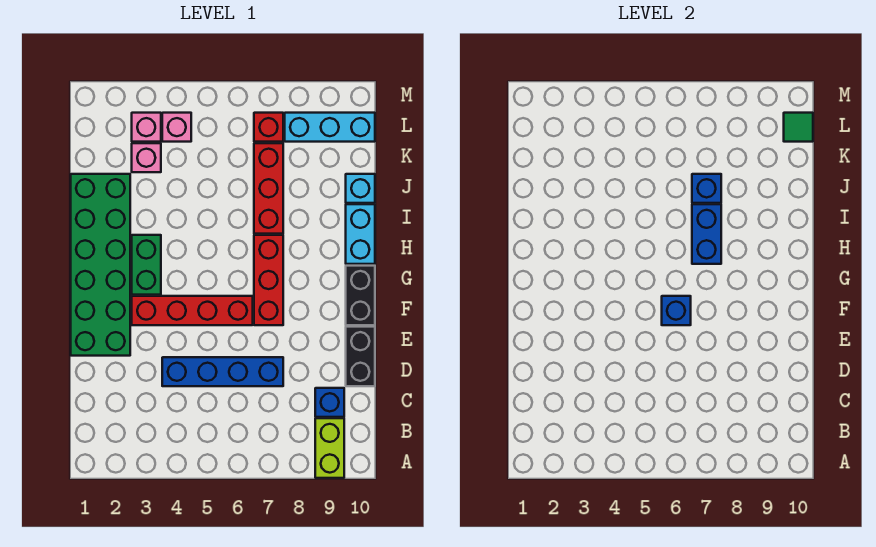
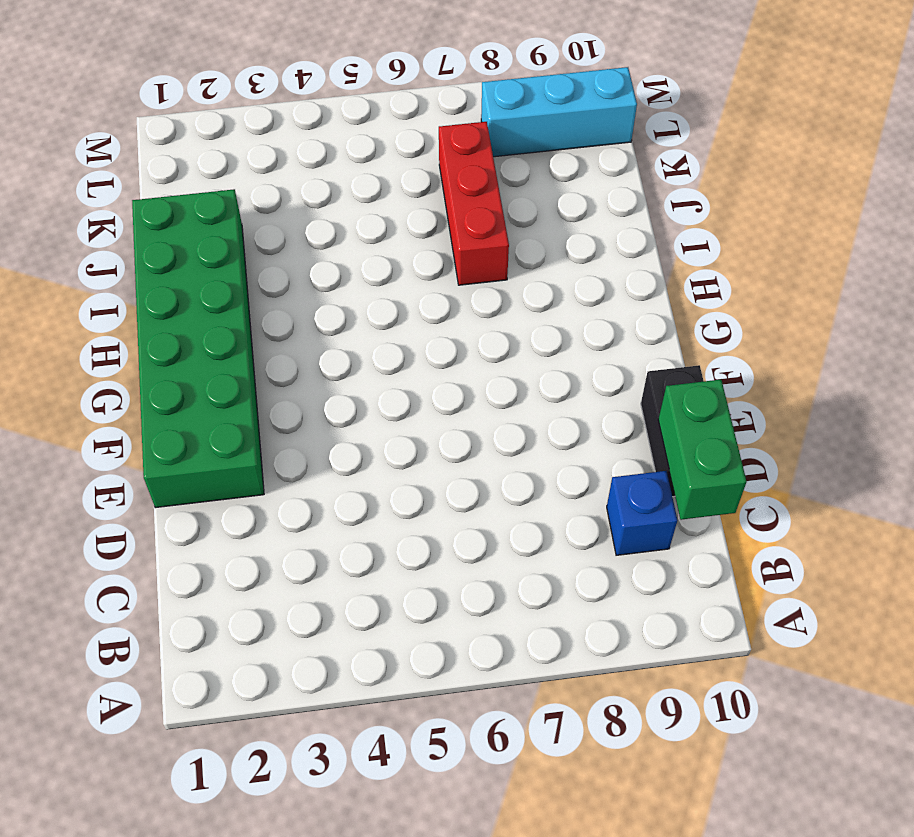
green 1x2 brick [658,380,747,520] -> green 1x2 brick moved to [132,235,161,295]
none -> lime 1x2 brick [315,418,344,478]
none -> blue 1x4 brick [162,357,283,386]
none -> red 1x4 brick [132,296,253,325]

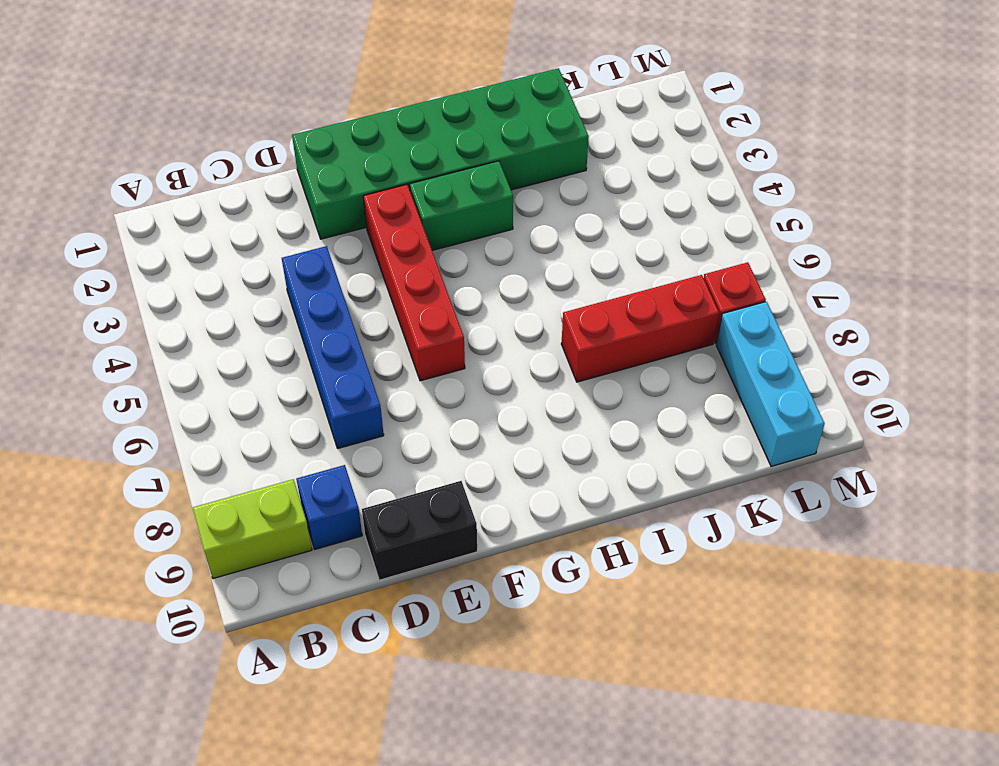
none -> red 1x3 brick [254,235,283,325]
none -> black 1x2 brick [346,266,375,325]
none -> cyan 1x2 brick [346,204,375,264]

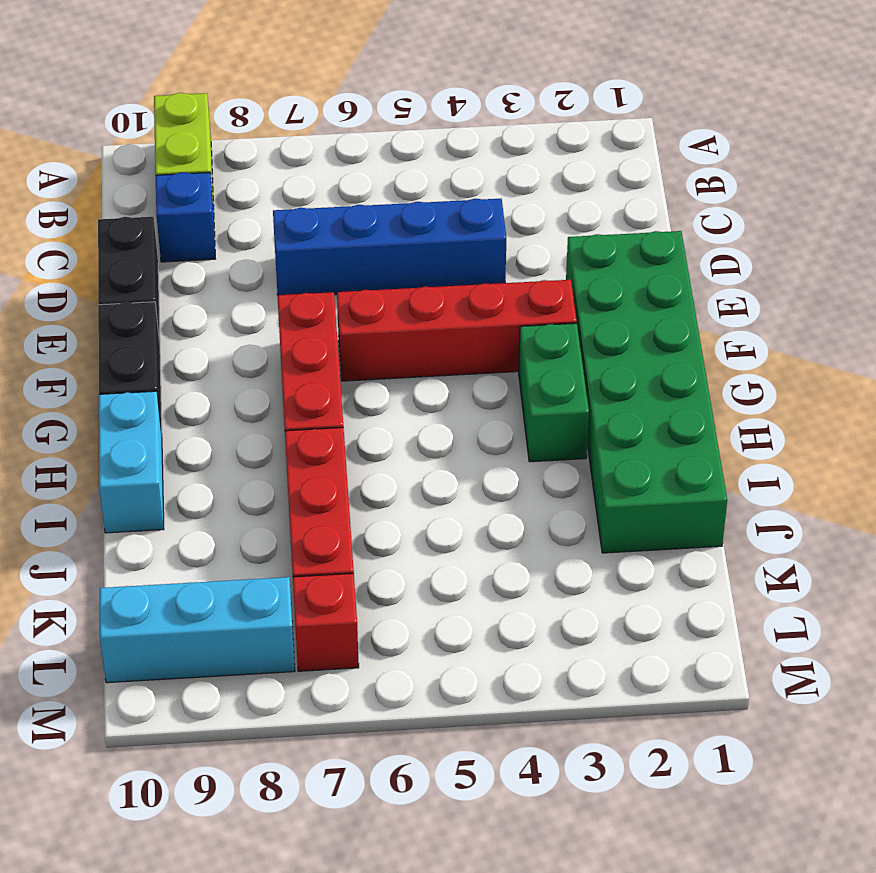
none -> cyan 1x1 brick [346,174,375,203]
none -> pink 1x1 brick [132,143,161,172]
none -> pink 1x1 brick [132,113,161,142]

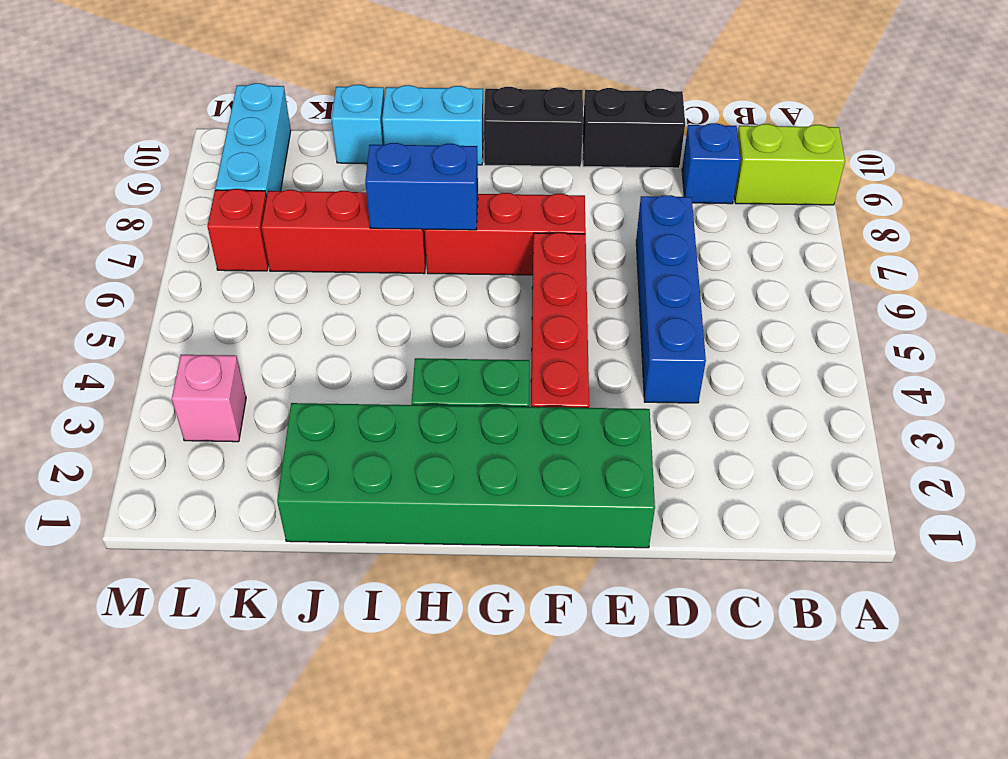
none -> pink 1x1 brick [132,143,161,172]
none -> pink 1x1 brick [162,113,191,142]
none -> blue 1x1 brick [662,296,691,325]

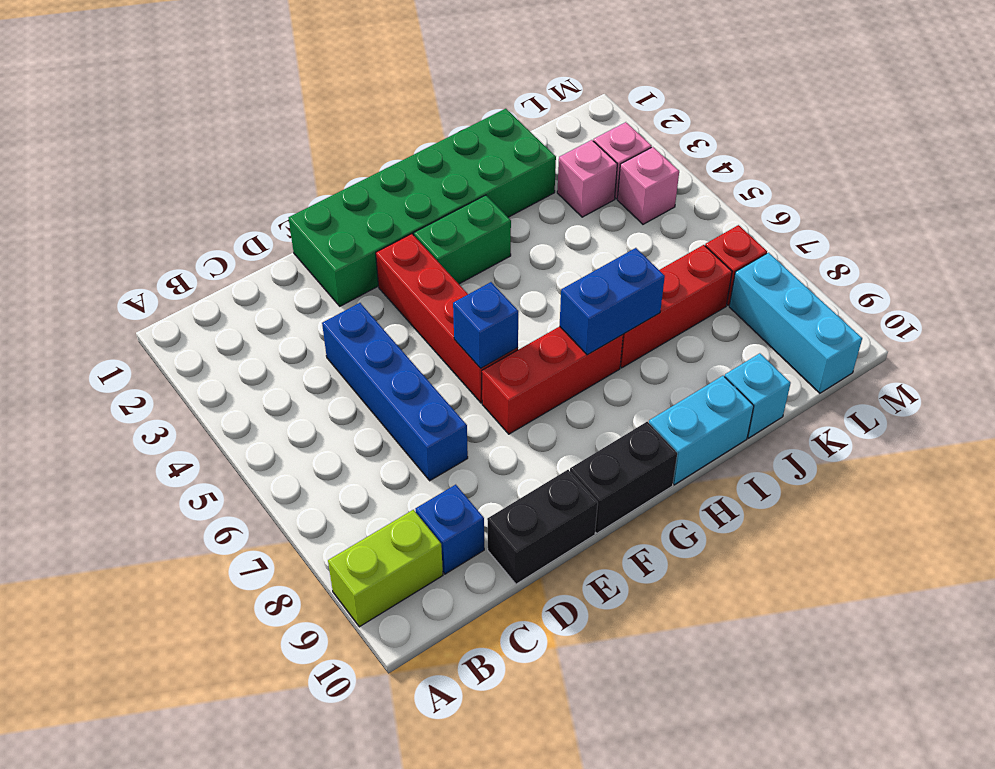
none -> blue 1x1 brick [692,174,721,203]
none -> green 1x1 tile [784,113,813,142]

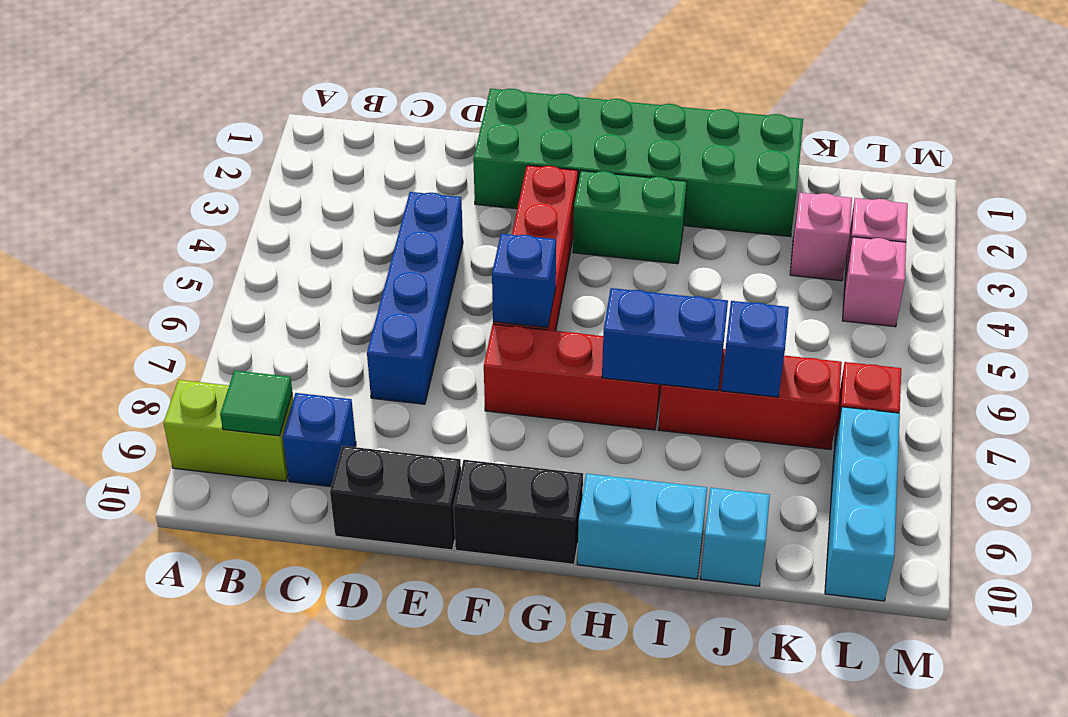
green 1x1 tile [220,371,292,436] -> green 1x1 tile moved to [784,113,813,142]

